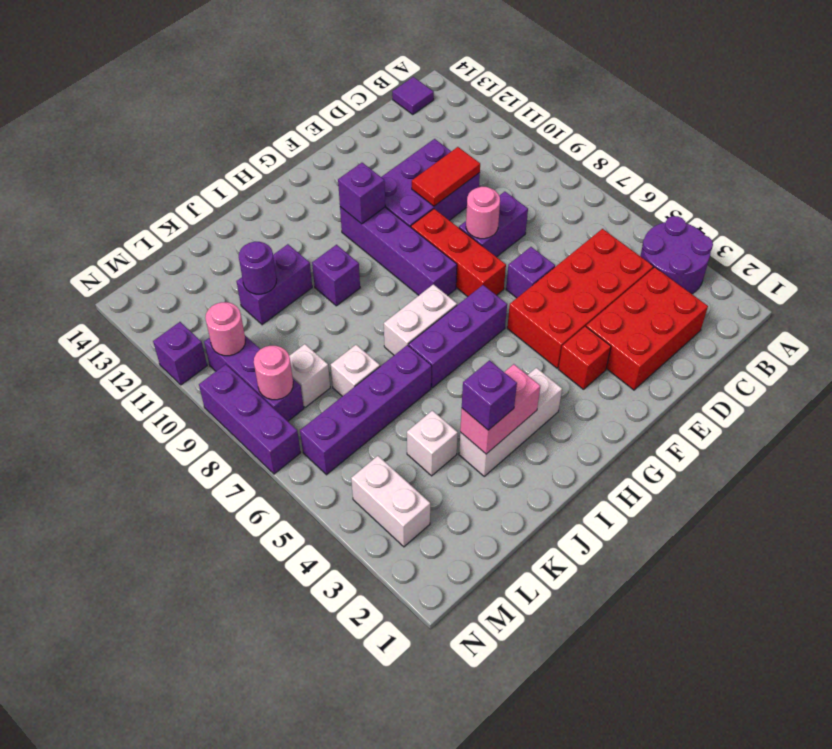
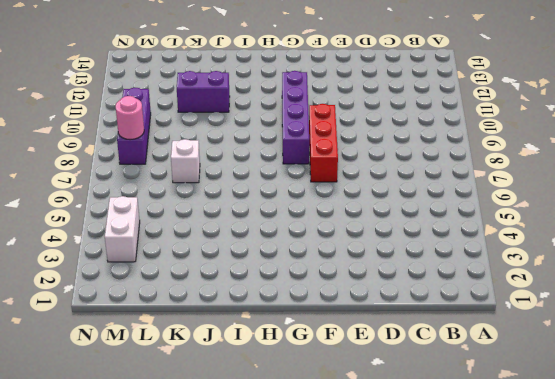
none -> purple 2x2 round brick [640,216,713,294]
none -> purple 1x1 tile [392,77,434,114]
none -> red 2x3 brick [586,267,708,390]
none -> red 2x4 brick [507,229,653,368]

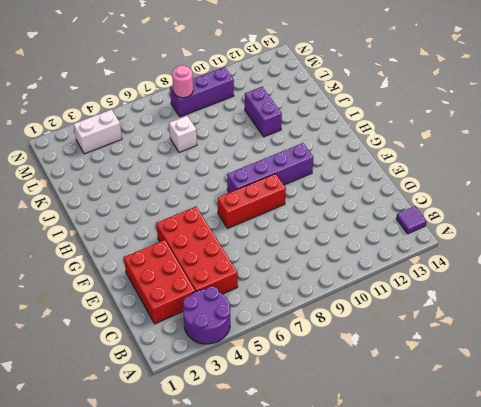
none -> purple 1x2 brick [459,192,528,257]
none -> purple 2x3 brick [382,139,480,227]
none -> purple 1x1 brick [506,247,555,298]
none -> red 1x1 brick [558,326,611,389]

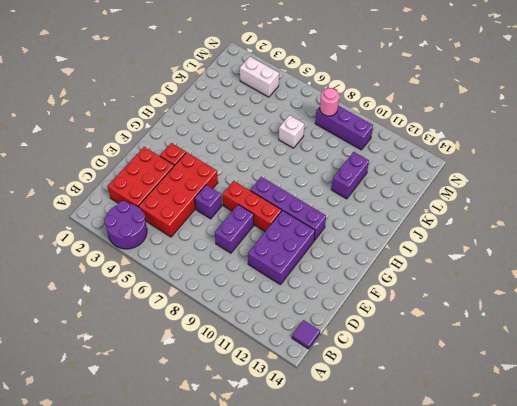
none -> purple 1x3 brick [409,285,507,388]
none -> white 1x3 brick [459,368,562,476]
none -> white 1x2 brick [384,284,457,355]
none -> purple 1x1 brick [312,245,360,306]

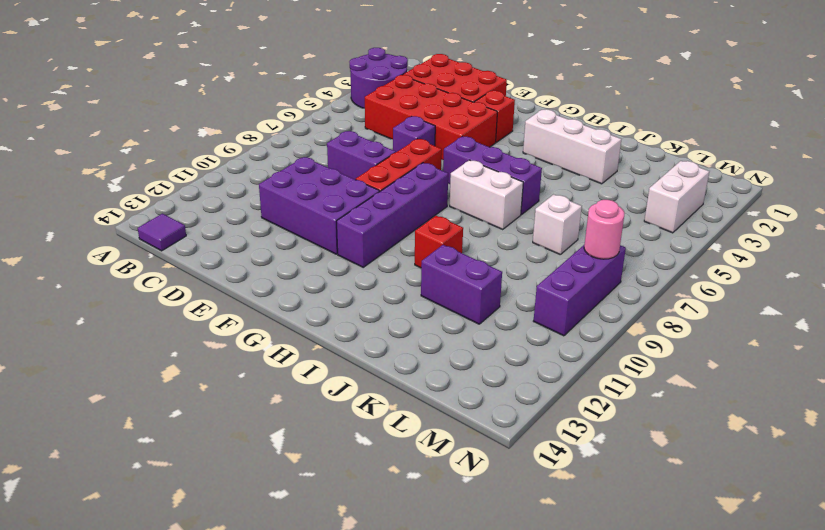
red 1x1 brick [415,216,463,268] -> purple 1x1 brick [312,245,360,306]
none -> purple 1x4 brick [300,345,432,475]
none -> white 1x1 brick [407,410,458,476]
none -> white 1x1 brick [289,344,330,408]
none -> purple 1x3 brick [199,364,301,474]

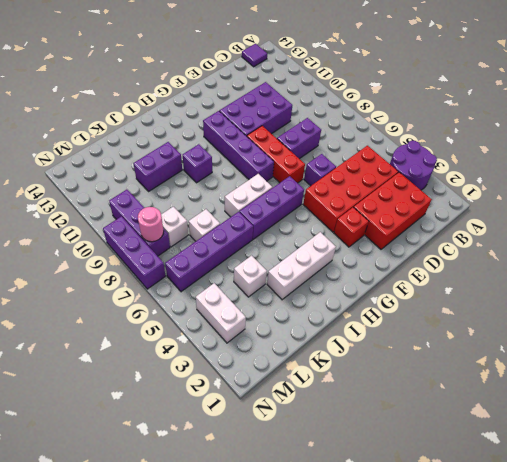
none -> purple 1x1 brick [153,322,207,385]
none -> red 1x2 tile [412,147,480,206]
none -> pink 1x1 round brick [466,187,500,239]
none -> purple 1x1 brick [338,163,385,224]

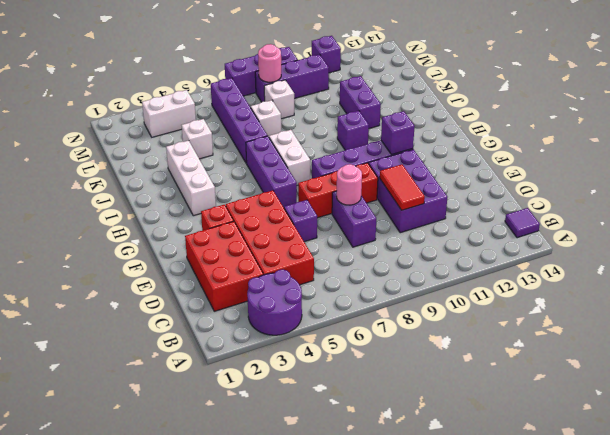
none -> pink 1x2 brick [460,364,540,454]
none -> purple 1x1 round brick [239,242,277,294]
none -> pink 1x1 round brick [205,302,246,356]
none -> purple 1x1 brick [462,360,517,430]

